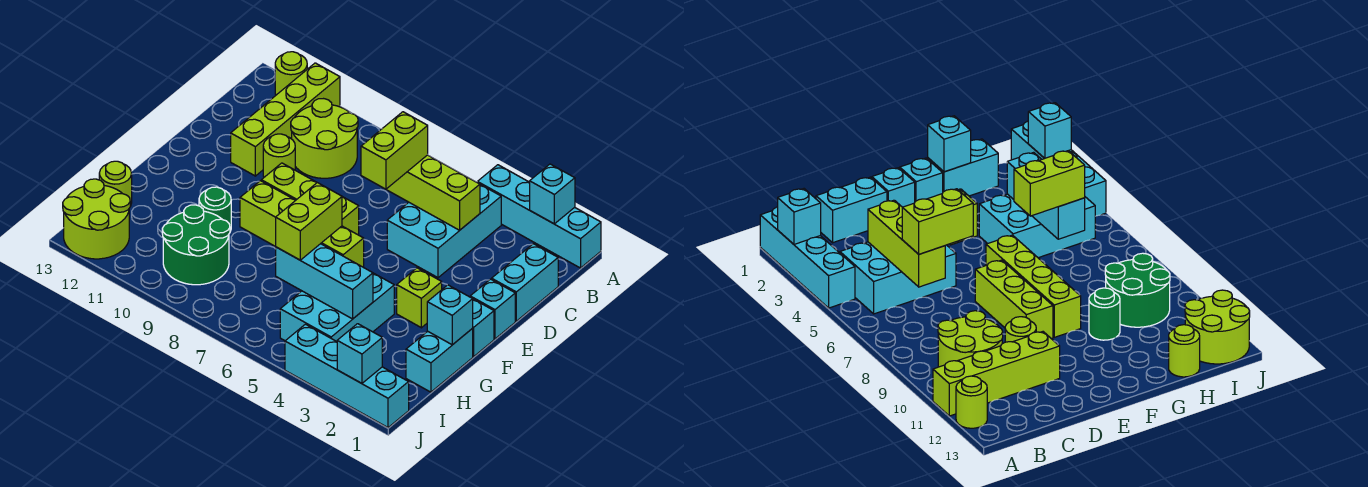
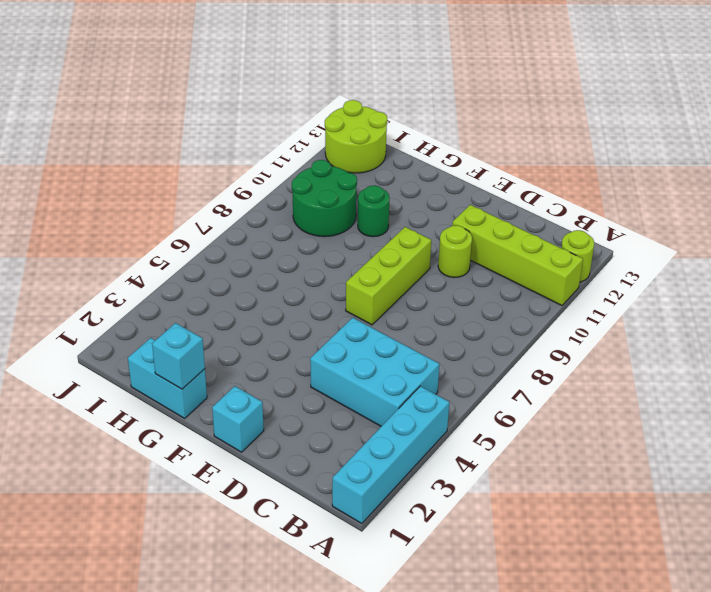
none -> lime 2x2 round brick [291,99,358,178]
none -> cyan 1x2 brick [492,244,558,321]
none -> cyan 1x1 brick [473,299,494,357]

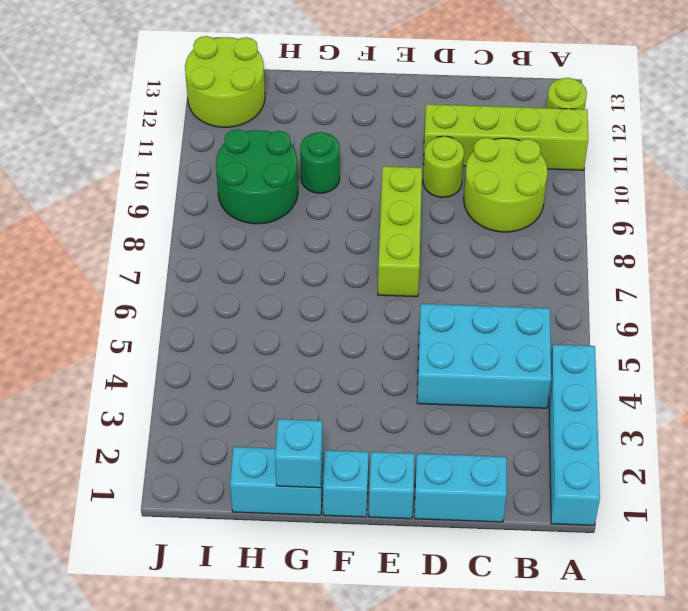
none -> lime 1x1 brick [397,268,442,328]
none -> lime 1x4 brick [240,181,364,267]
none -> cyan 2x3 brick [280,273,394,341]

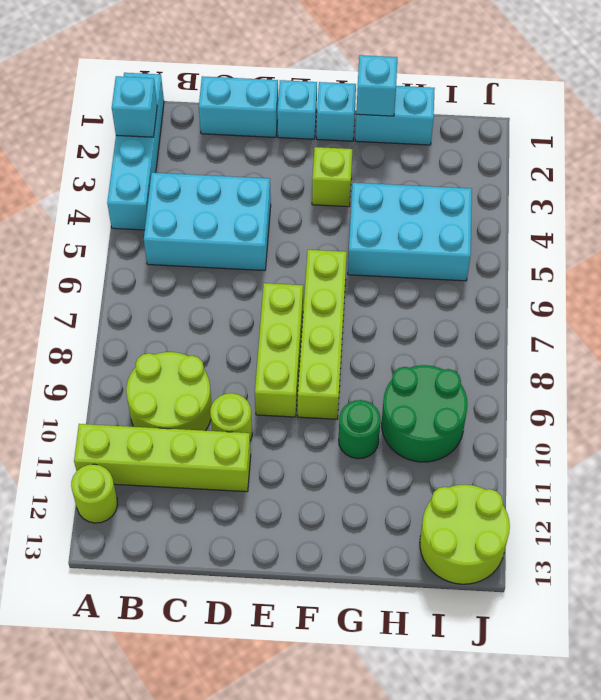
none -> lime 1x1 round brick [99,161,132,206]
none -> cyan 1x4 brick [285,324,409,428]
none -> lime 1x3 brick [386,155,480,230]

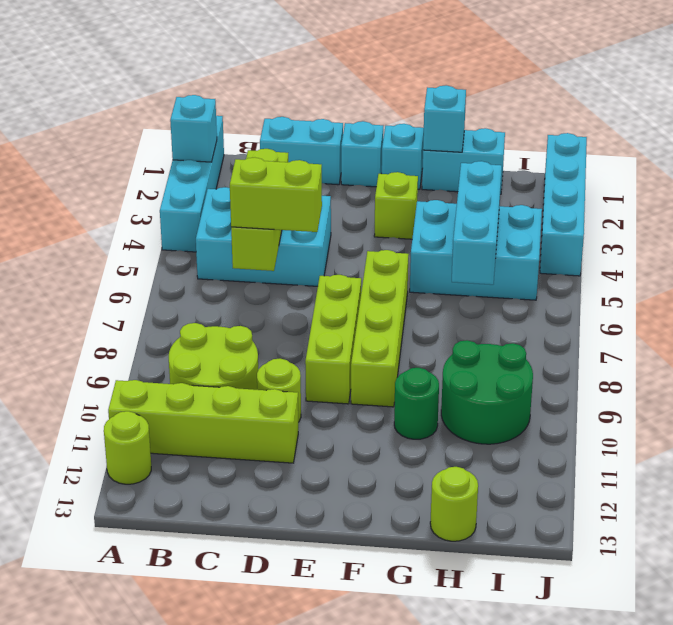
none -> lime 2x2 round brick [63,179,130,259]
none -> cyan 1x1 brick [337,324,382,383]
none -> lime 1x2 brick [276,183,342,260]

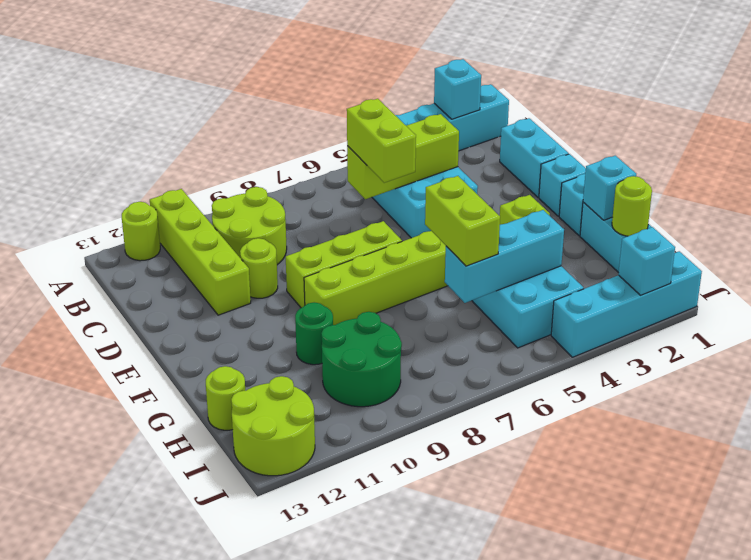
lime 1x1 round brick [612,176,652,236] -> none

